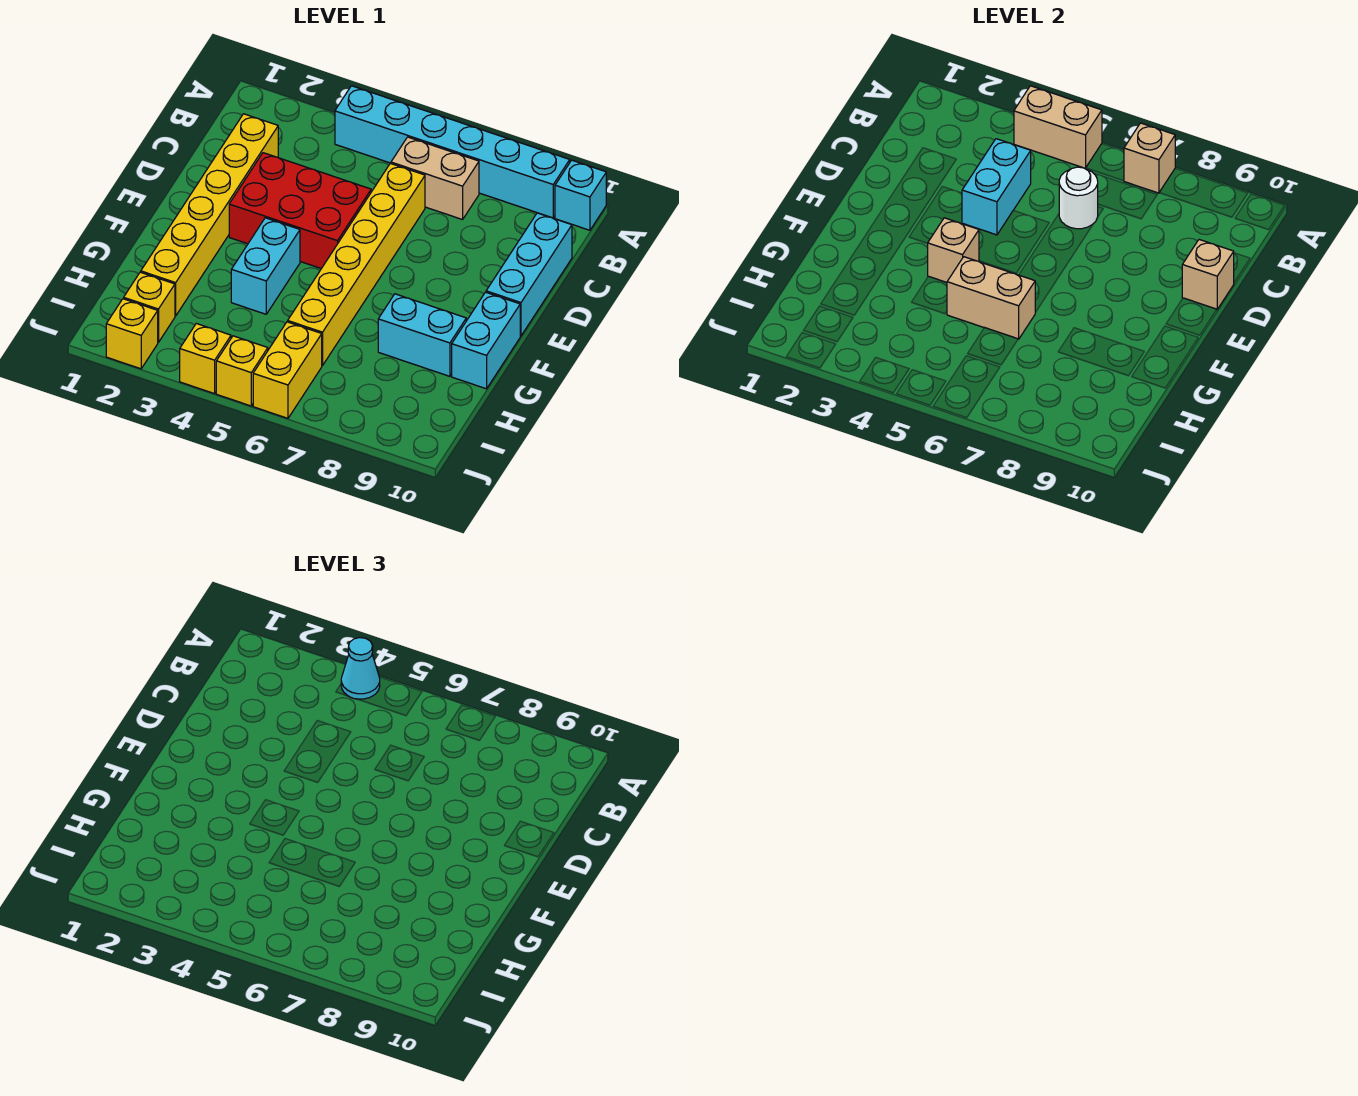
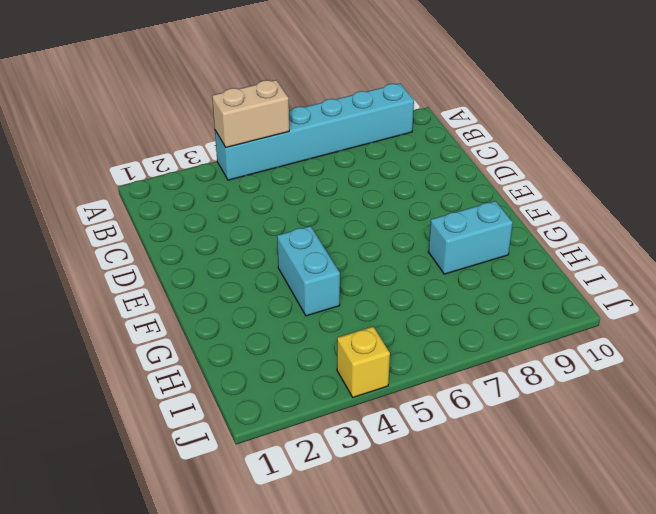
none -> cyan 1x1 brick [555,160,606,230]
none -> tan 1x2 brick [391,137,479,220]
none -> yellow 1x6 brick [141,114,278,316]

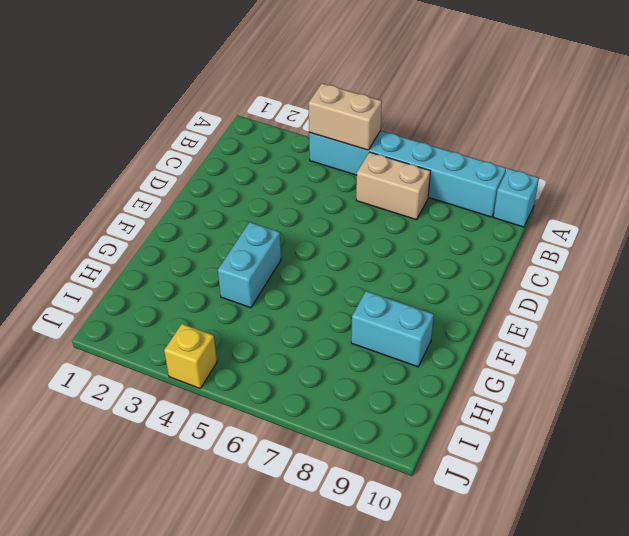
none -> yellow 1x6 brick [141,114,278,316]
none -> yellow 1x6 brick [288,163,425,366]
none -> cyan 1x3 brick [486,213,572,336]

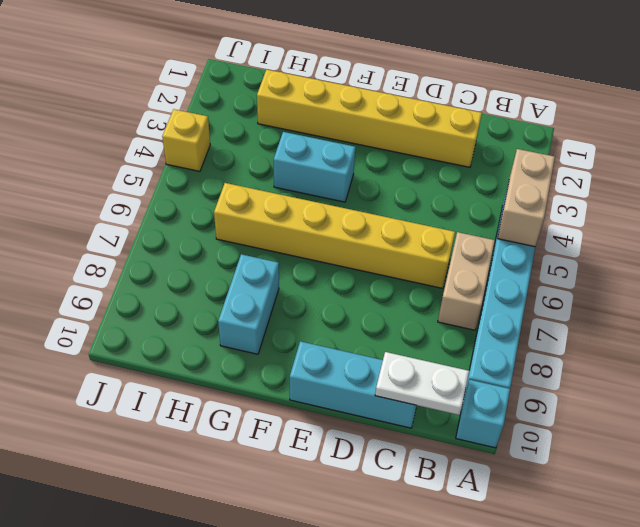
white 1x2 plate [375,352,469,415] -> none
none -> red 2x3 brick [229,153,372,269]
none -> cyan 1x2 brick [452,292,520,389]
none -> yellow 1x1 brick [124,272,175,342]

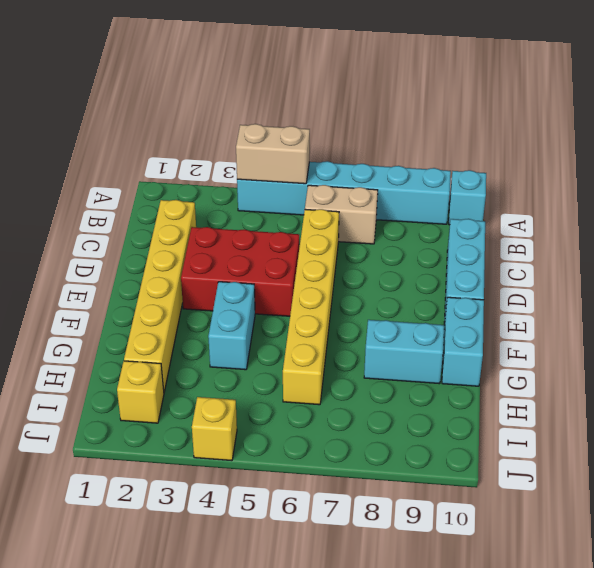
none -> yellow 1x2 brick [253,322,322,418]
none -> yellow 1x1 brick [106,299,158,369]
none -> yellow 1x1 brick [216,336,268,406]

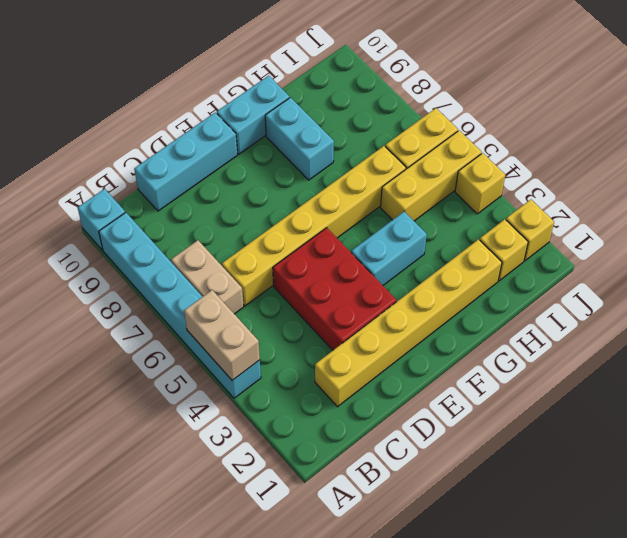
yellow 1x3 brick [381,130,482,221] -> yellow 1x1 brick [216,336,268,406]
none -> tan 1x1 brick [1124,123,1175,193]
none -> cyan 1x2 brick [962,139,1031,235]
none -> white 1x1 round brick [1059,167,1098,229]

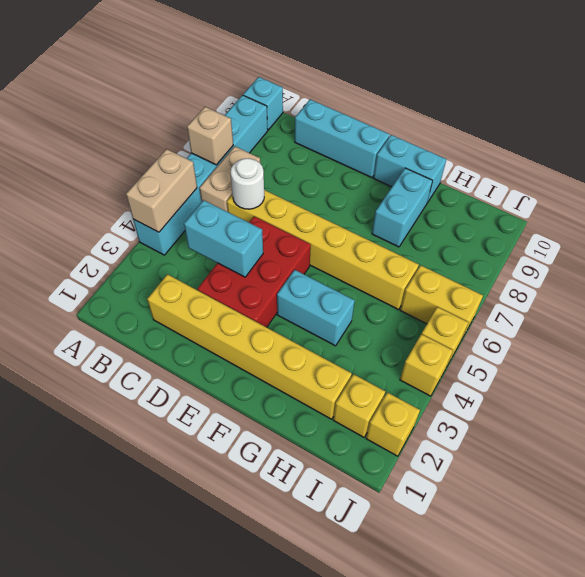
none -> tan 1x1 brick [1182,240,1234,309]
none -> tan 1x1 brick [927,218,979,282]
none -> tan 1x2 brick [947,257,1035,339]

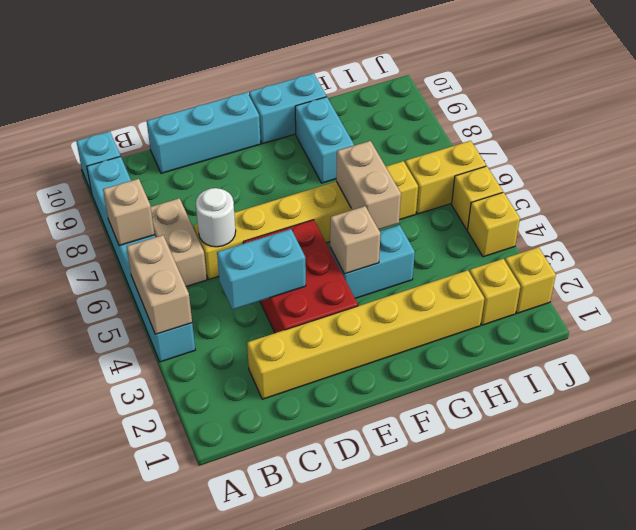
none -> tan 1x1 brick [1182,240,1234,309]
none -> cyan 1x1 cone [341,638,380,699]

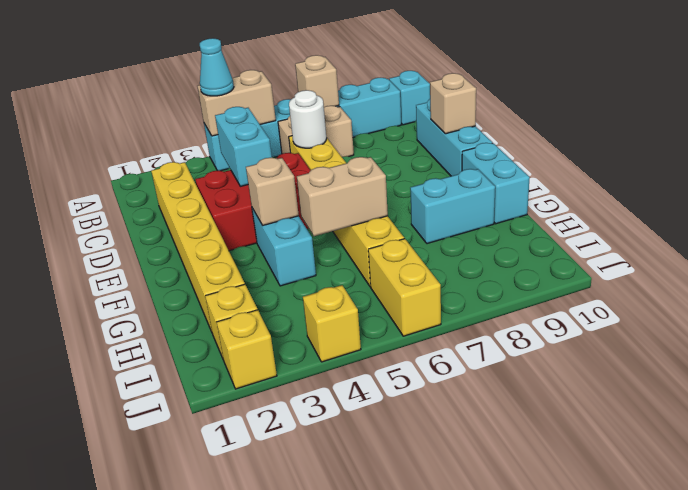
none -> yellow 1x1 brick [216,336,268,406]

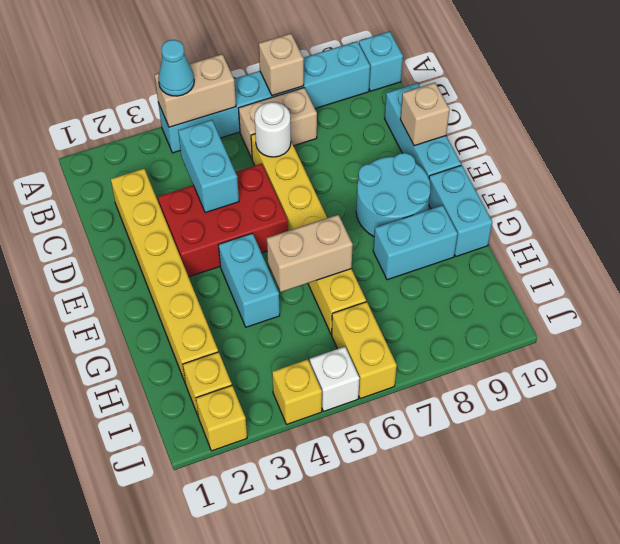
cyan 2x2 round brick [356,153,431,236] -> none
white 1x1 brick [310,347,360,411] -> yellow 1x1 brick [216,336,268,406]
none -> tan 1x1 brick [927,218,979,282]

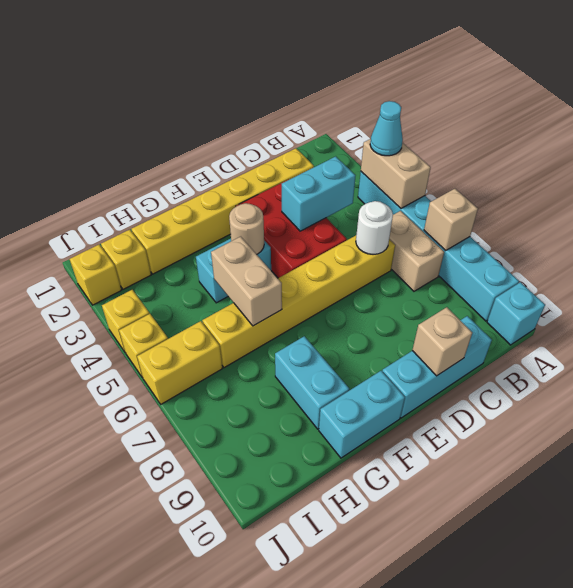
tan 1x1 round brick [229,203,264,254] -> tan 1x1 brick [927,218,979,282]

